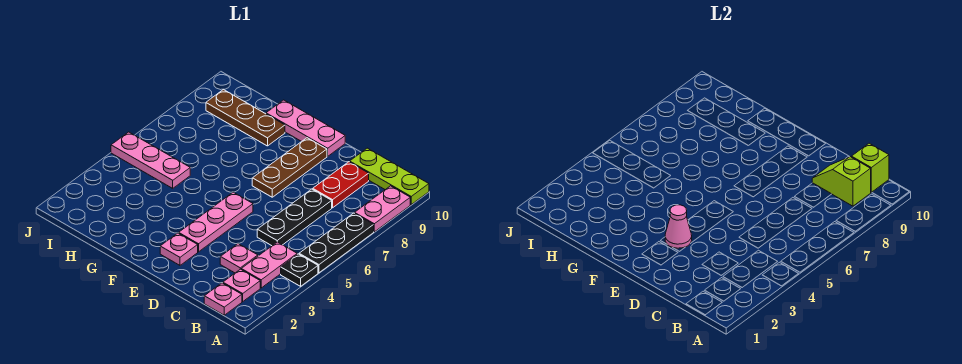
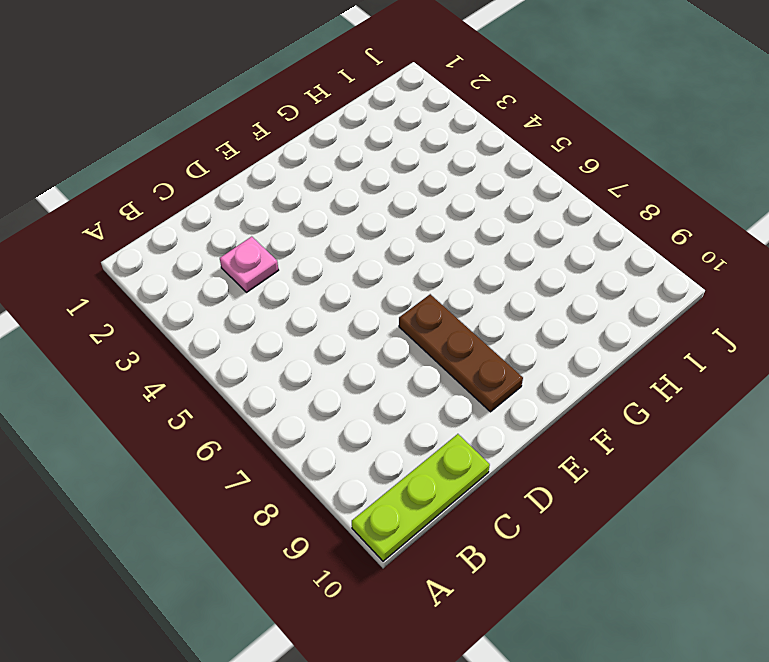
none -> black 1x1 plate [281,254,318,286]
none -> black 1x3 plate [299,213,374,273]
none -> pink 1x2 plate [355,186,410,232]

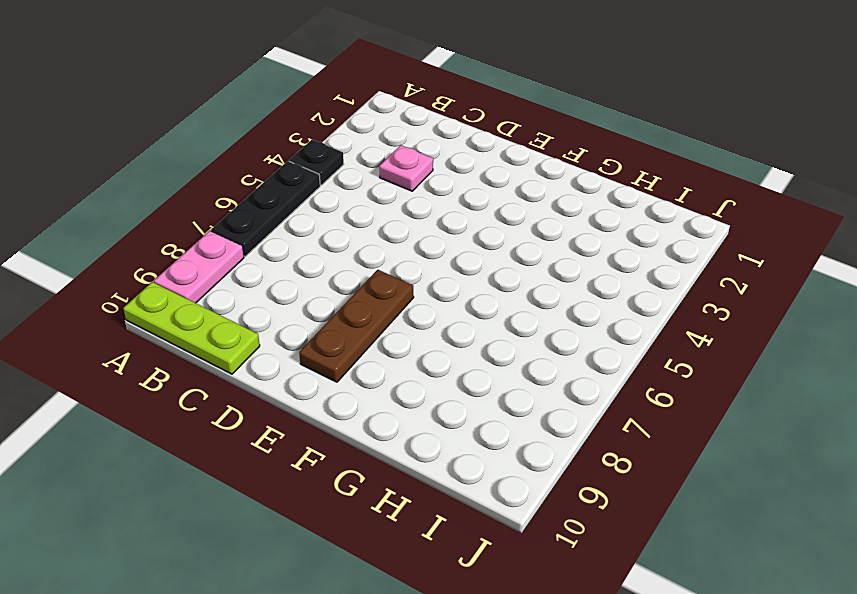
none -> pink 1x1 plate [204,283,242,315]
none -> pink 1x1 plate [223,269,260,301]
none -> pink 1x2 plate [241,242,297,288]

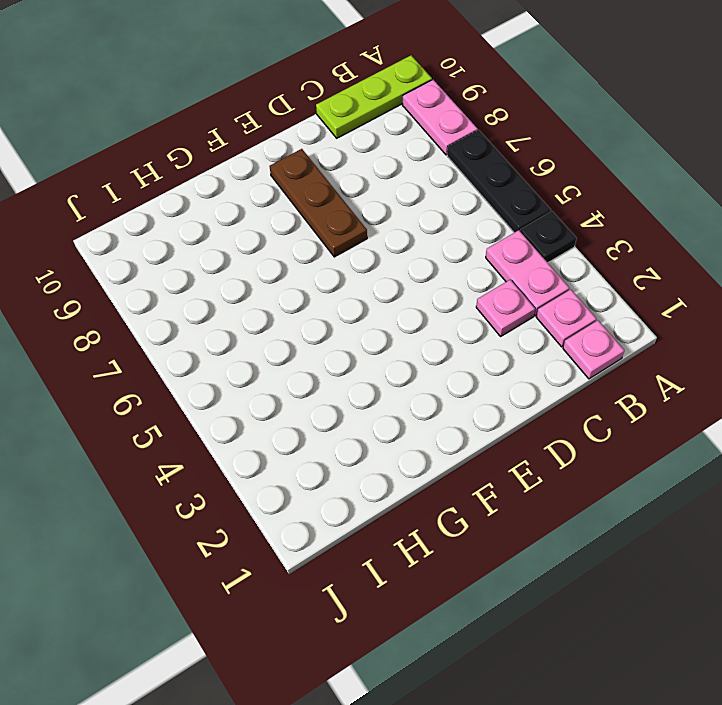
none -> black 1x3 plate [257,189,332,246]
none -> red 1x2 plate [313,162,369,208]
none -> pink 1x1 plate [160,233,198,265]

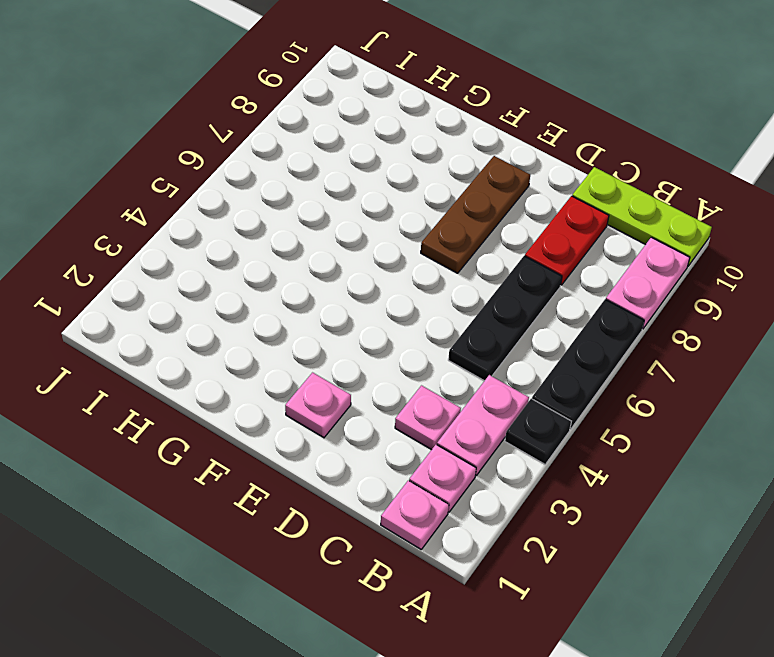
none -> pink 1x3 plate [179,192,253,252]
none -> pink 1x3 plate [266,100,345,156]
none -> brown 1x3 plate [206,89,285,146]

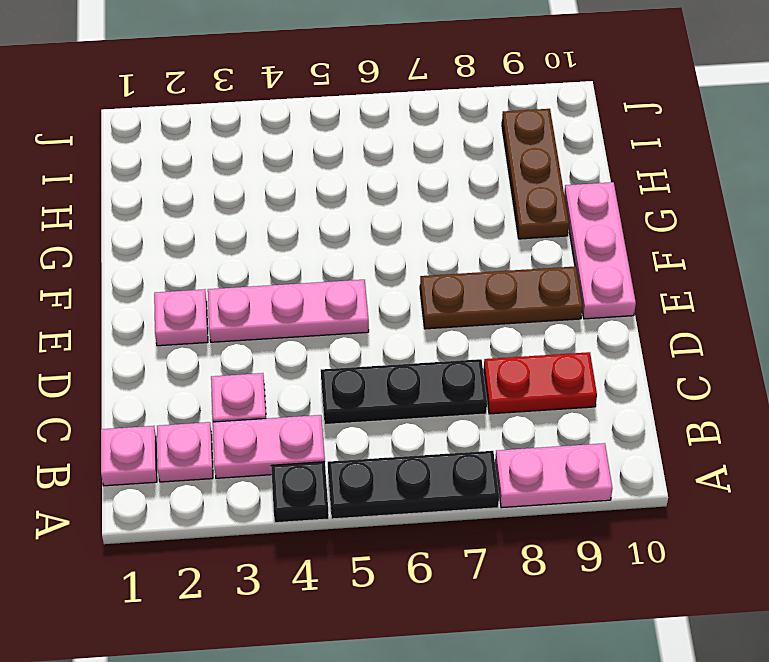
none -> lime 1x3 plate [350,148,429,204]
none -> pink 1x3 plate [111,132,190,188]
none -> lime 1x2 slope [812,157,871,206]

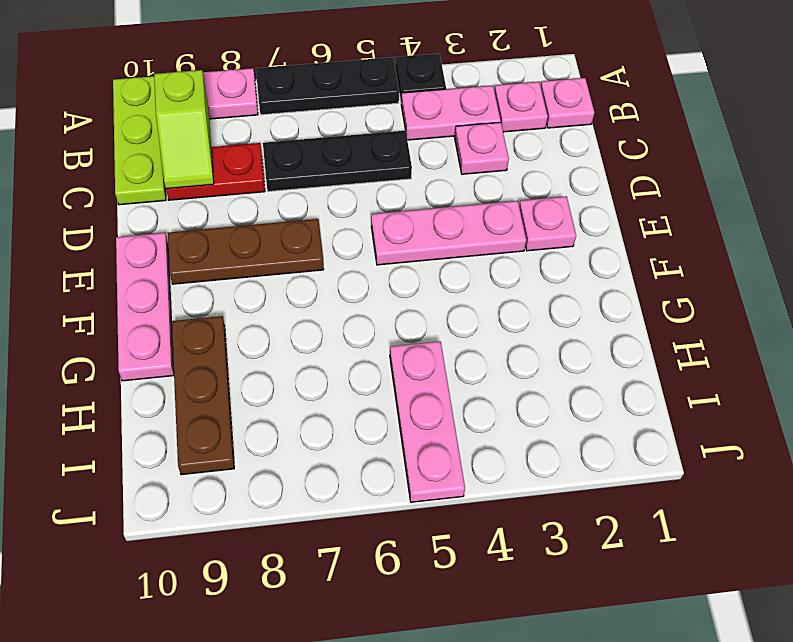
none -> lime 1x1 brick [852,143,889,193]
none -> pink 1x1 cone [665,205,692,248]

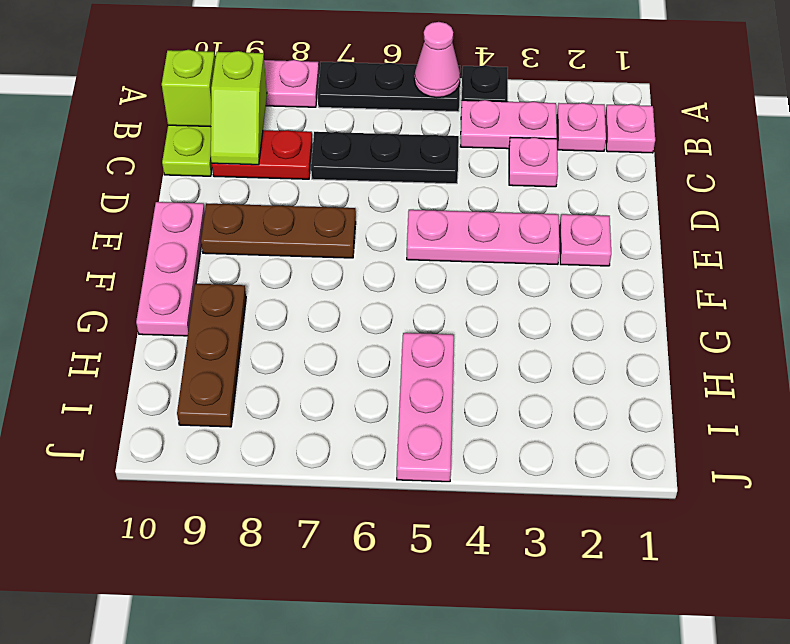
pink 1x1 cone [414,22,460,98] -> pink 1x1 cone moved to [665,205,692,248]

